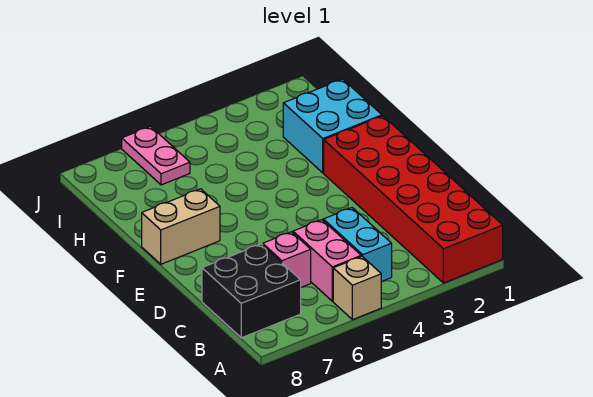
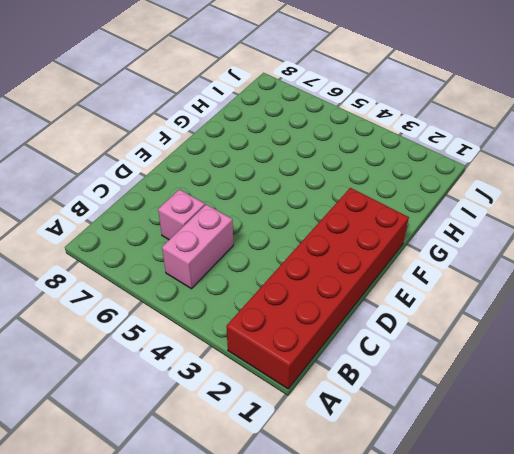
none -> tan 1x1 brick [333,256,381,320]
none -> cyan 1x2 brick [323,208,392,282]

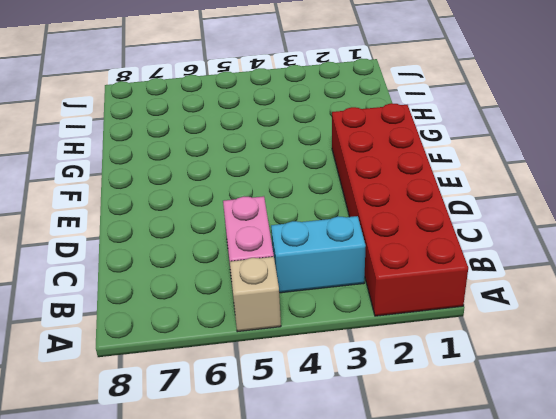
cyan 1x2 brick [271,216,366,293] -> cyan 1x2 brick turned to [323,208,392,282]
none -> black 2x2 brick [202,244,301,338]
none -> pink 1x1 brick [263,232,311,287]

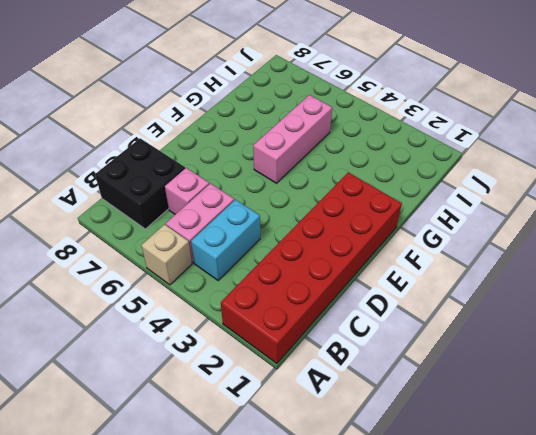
pink 1x3 brick [253,95,332,183] -> none
none -> tan 1x2 brick [142,189,220,264]
none -> cyan 2x2 brick [283,79,382,173]

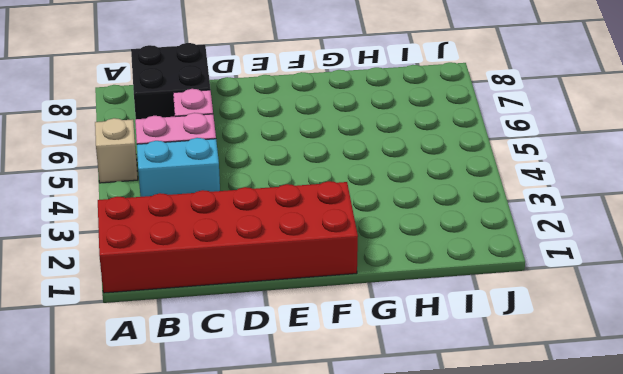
none -> tan 1x2 brick [142,189,220,264]
none -> cyan 2x2 brick [283,79,382,173]

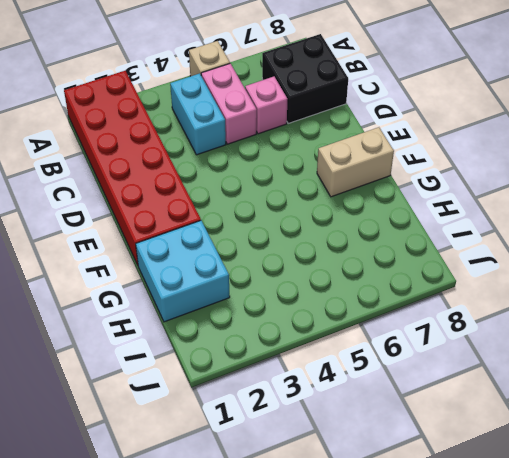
none -> pink 1x2 plate [122,126,190,185]

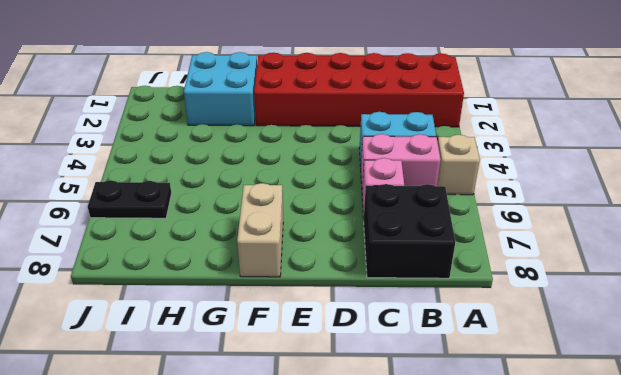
black 1x2 plate [88,180,172,218] -> pink 1x2 plate [122,126,190,185]

